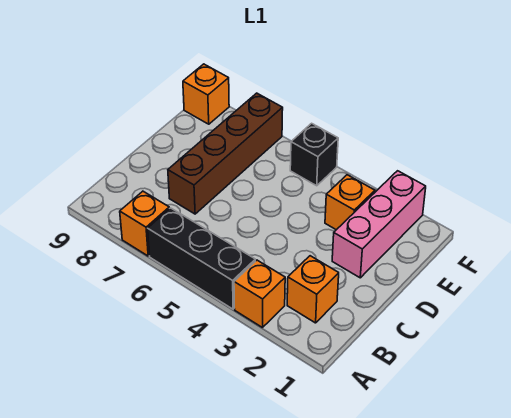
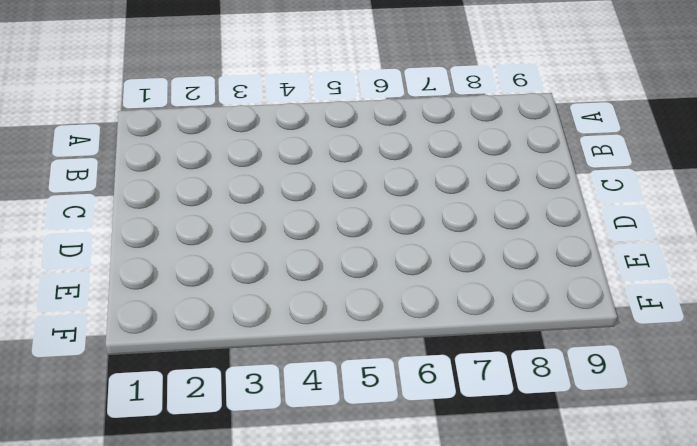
none -> orange 1x1 brick [234,260,285,328]
none -> black 1x3 brick [148,208,255,309]

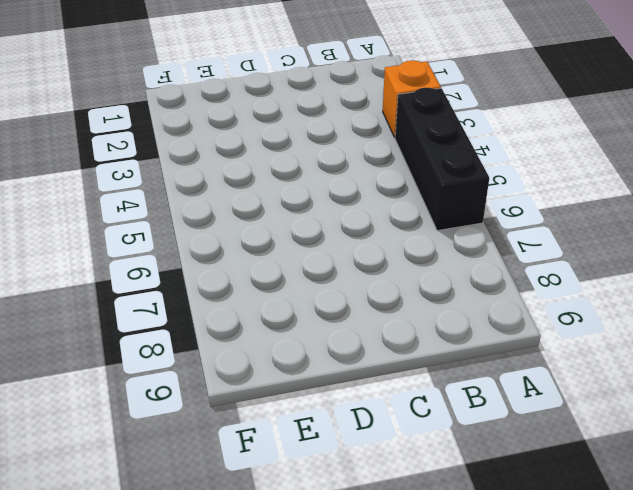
none -> orange 1x1 brick [120,191,169,256]
none -> orange 1x1 brick [287,256,339,323]

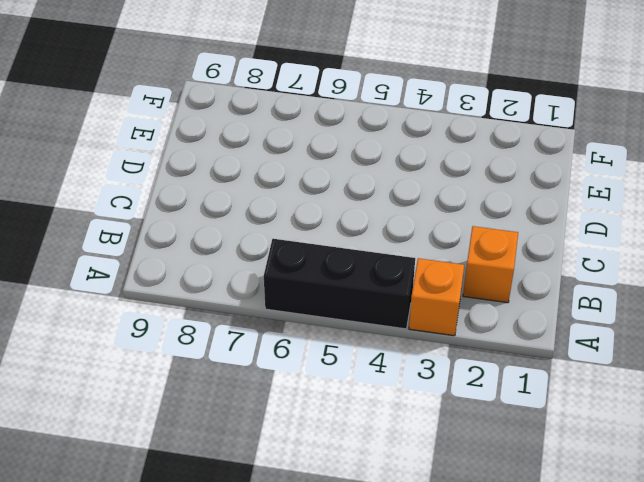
none -> orange 1x1 brick [120,191,169,256]
none -> brown 1x4 brick [168,93,283,214]

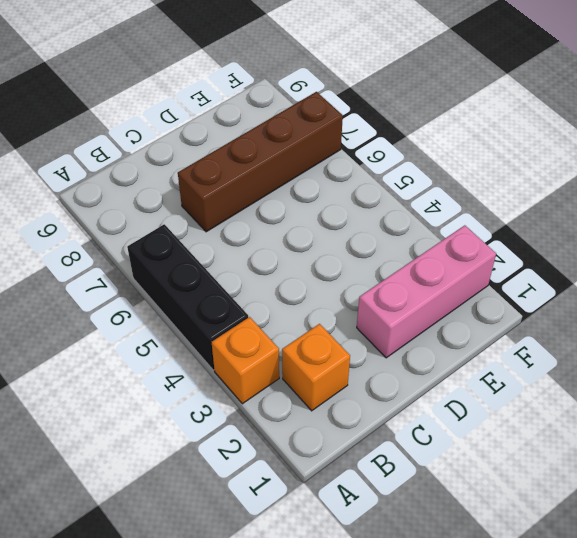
none -> orange 1x1 brick [120,191,169,256]
none -> orange 1x1 brick [325,175,375,230]

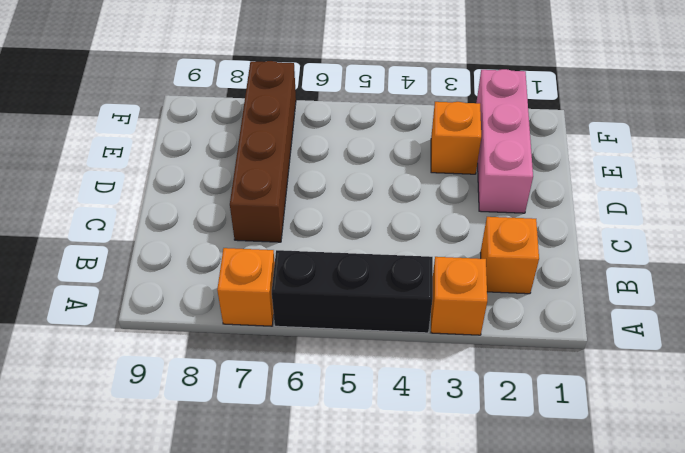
none -> black 1x1 brick [290,123,338,186]
none -> orange 1x1 brick [183,64,229,124]

